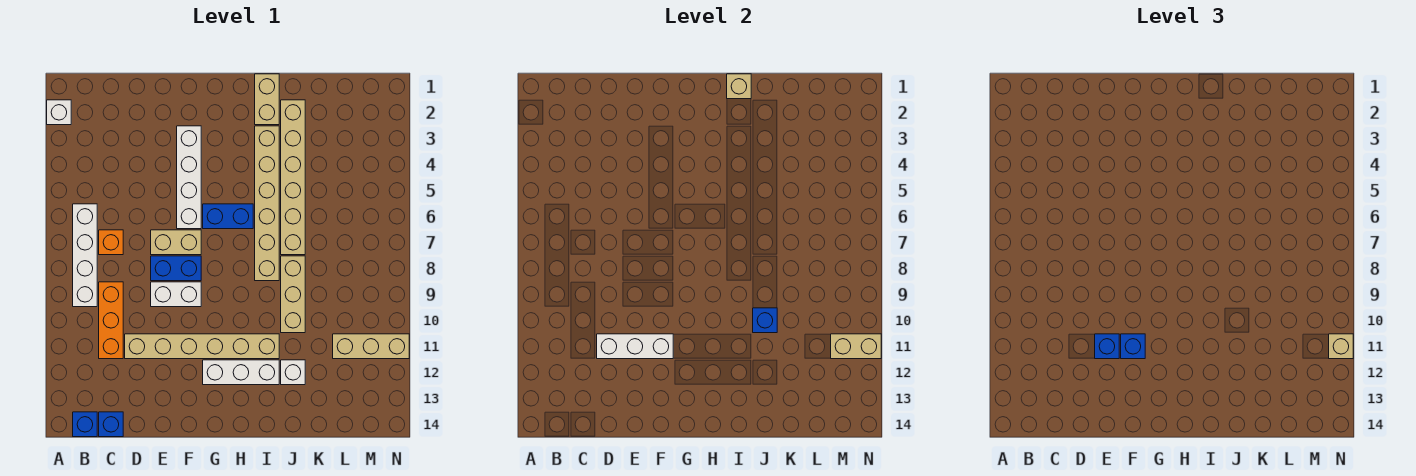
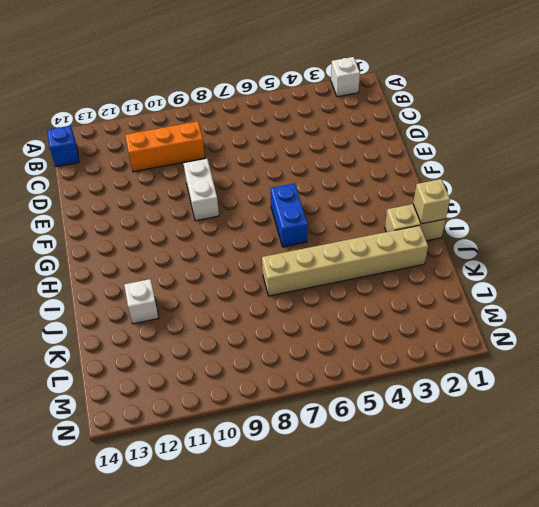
none -> white 1x4 brick [73,204,97,307]
none -> orange 1x1 brick [99,230,123,255]
none -> blue 1x1 brick [99,412,123,437]

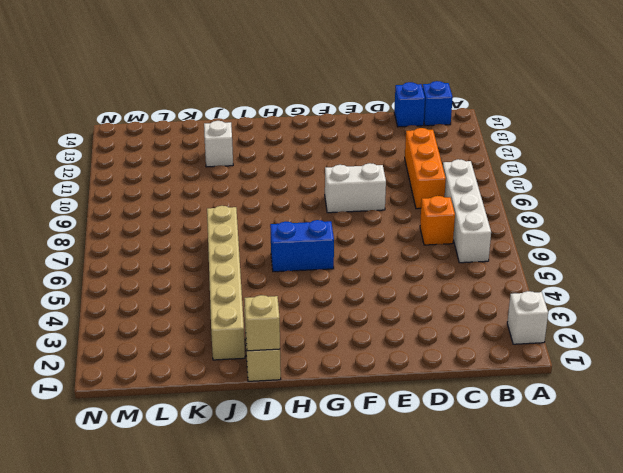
none -> tan 1x6 brick [125,334,279,359]
none -> tan 1x2 brick [151,230,201,255]
none -> blue 1x2 brick [151,256,201,281]

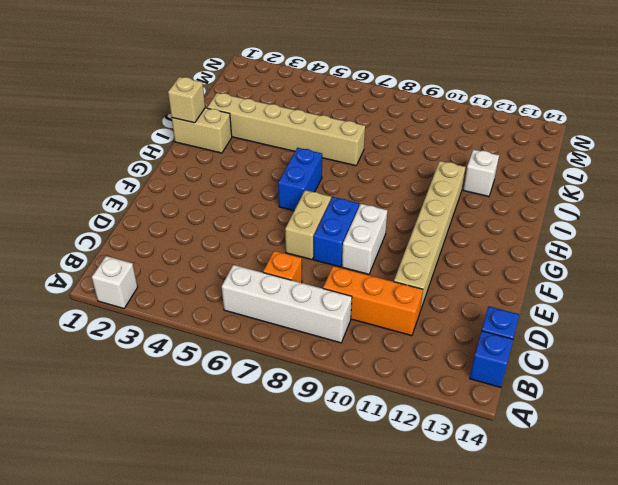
none -> white 1x4 brick [177,126,201,229]
none -> white 1x3 brick [203,360,279,385]
none -> tan 1x6 brick [255,126,279,281]

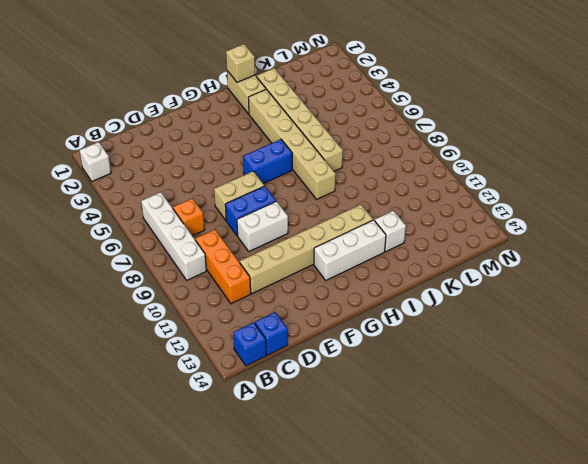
none -> white 1x4 brick [177,126,201,229]
none -> tan 1x3 brick [281,256,305,333]
none -> tan 1x3 brick [333,334,409,359]

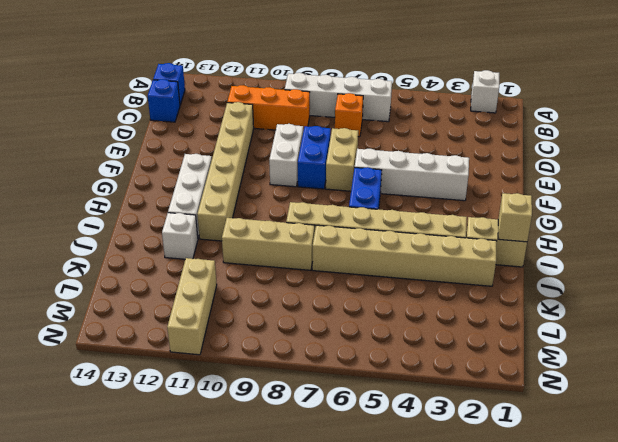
none -> white 1x3 brick [597,334,673,359]
none -> blue 1x1 brick [753,308,777,333]
none -> tan 1x2 brick [831,334,881,359]

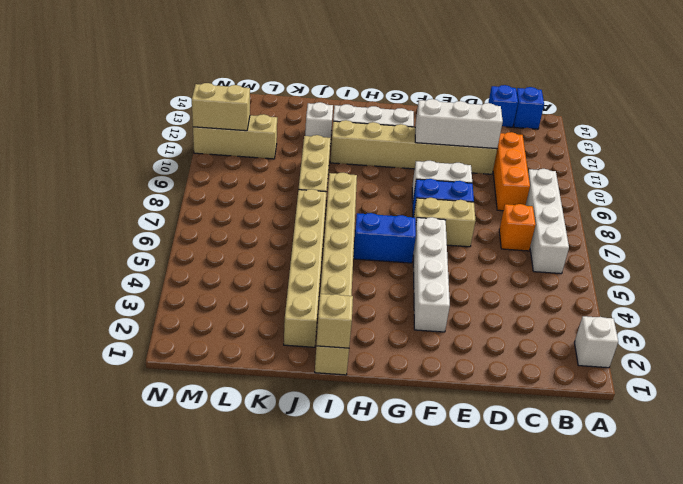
none -> blue 1x1 brick [753,308,777,333]
none -> blue 1x1 brick [1095,334,1119,359]
none -> blue 1x1 brick [1121,334,1145,359]

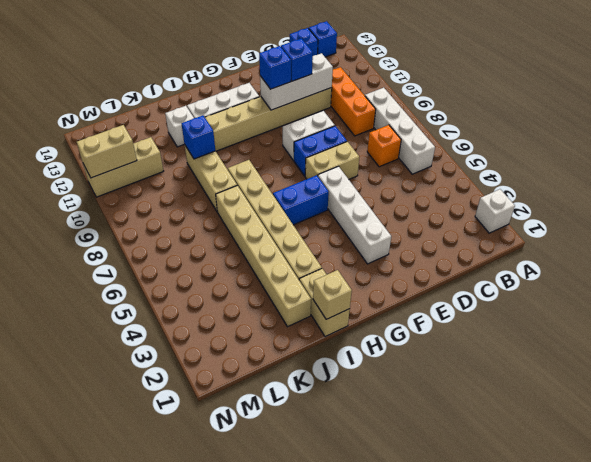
none -> tan 1x1 brick [1329,334,1353,359]

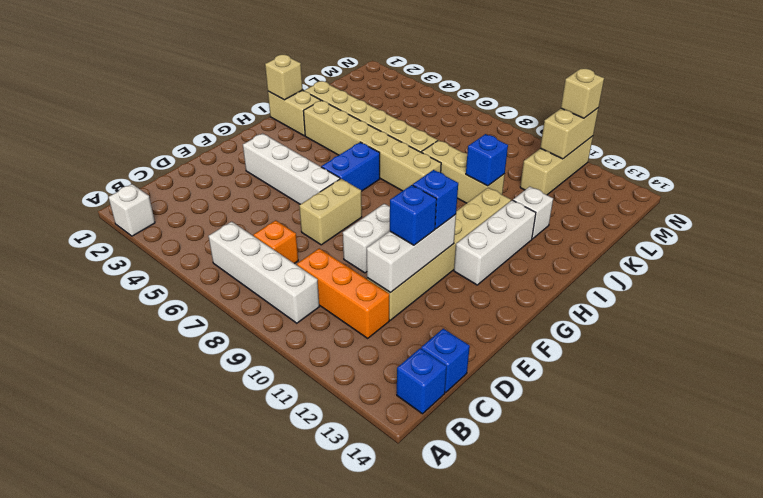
none -> blue 1x2 brick [151,256,201,281]

